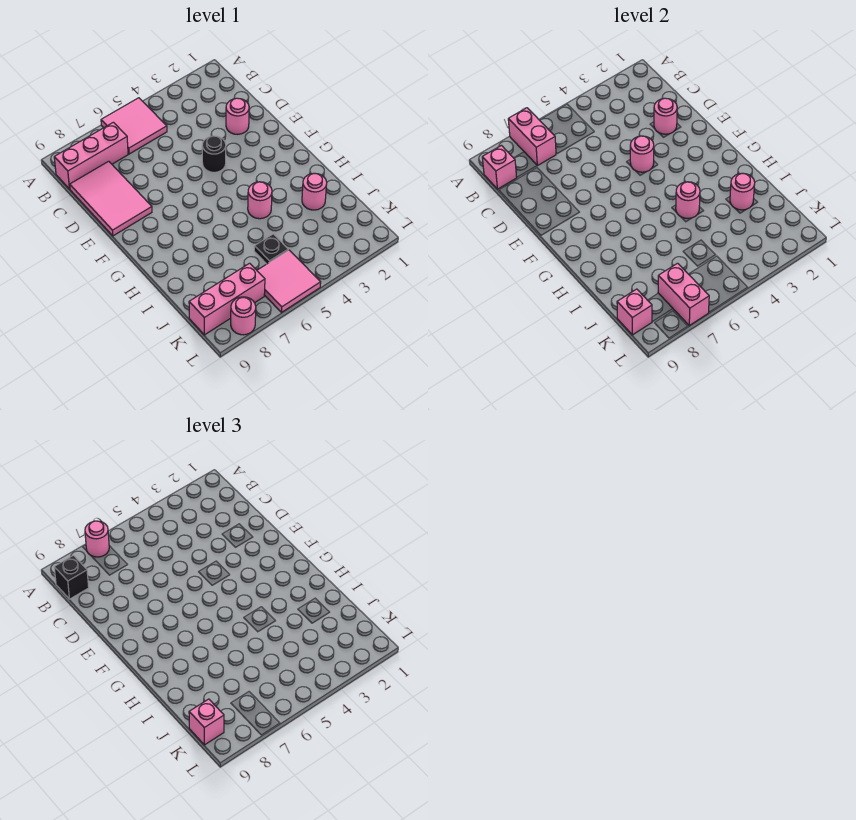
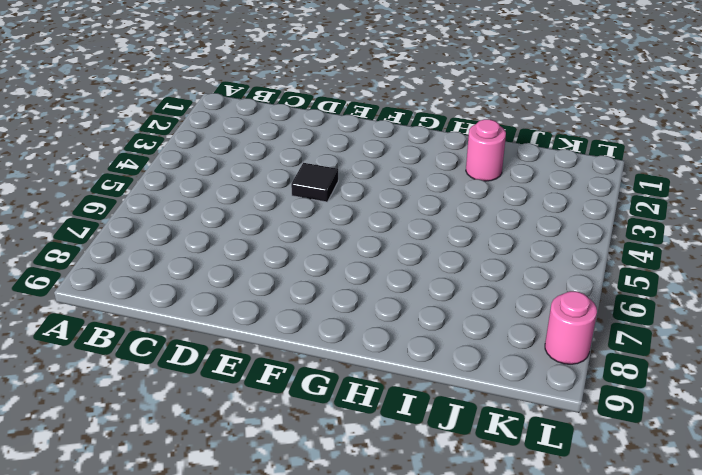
black 1x1 tile [291,163,338,202] -> black 1x1 round brick [202,136,226,172]
none -> pink 2x2 tile [101,98,167,154]
none -> pink 1x3 brick [54,122,128,189]
none -> pink 2x3 tile [70,161,152,236]

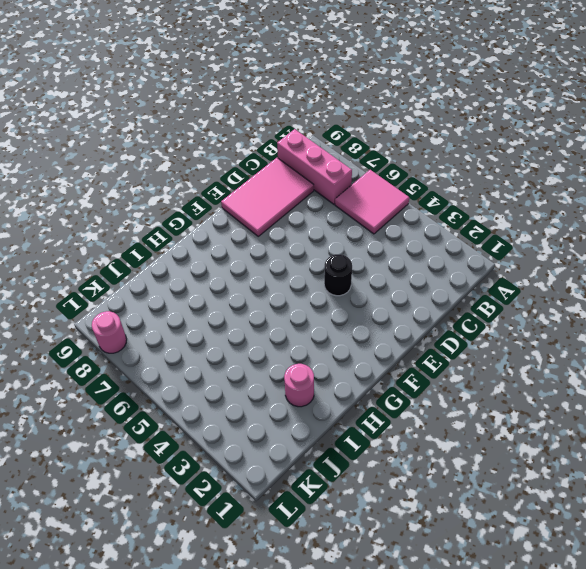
none -> pink 1x1 round brick [226,98,249,134]
none -> pink 1x1 round brick [248,182,272,219]
none -> black 1x1 plate [254,234,288,264]

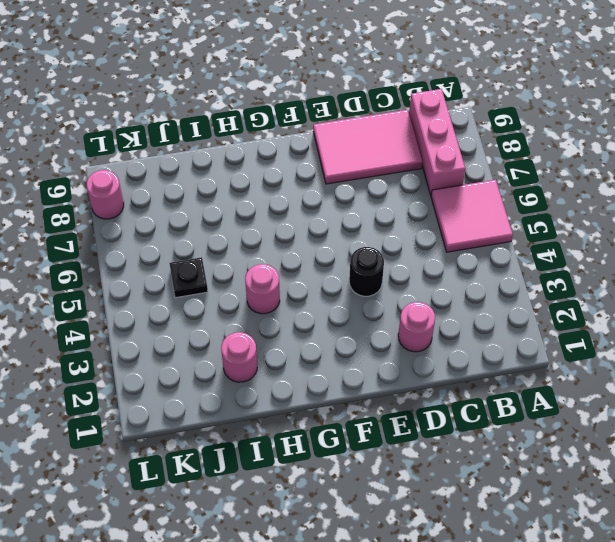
none -> pink 2x2 tile [257,250,321,312]
none -> pink 1x3 brick [189,263,265,335]
none -> pink 1x2 brick [508,108,556,166]

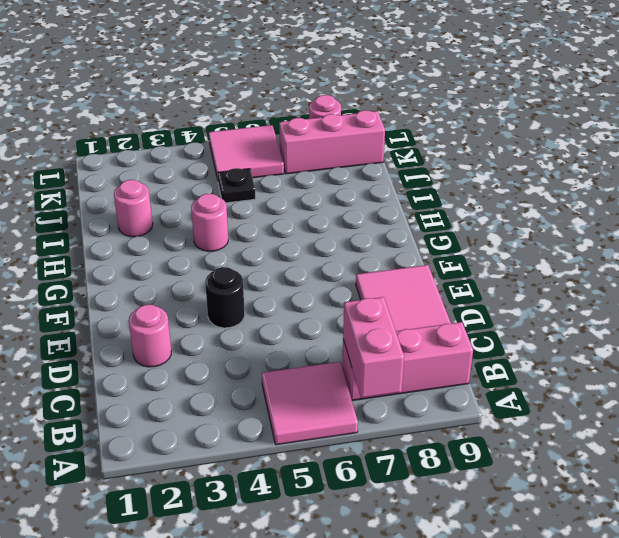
none -> pink 1x1 brick [482,146,517,189]
none -> pink 1x1 round brick [654,98,677,134]
none -> pink 1x1 round brick [630,136,654,172]

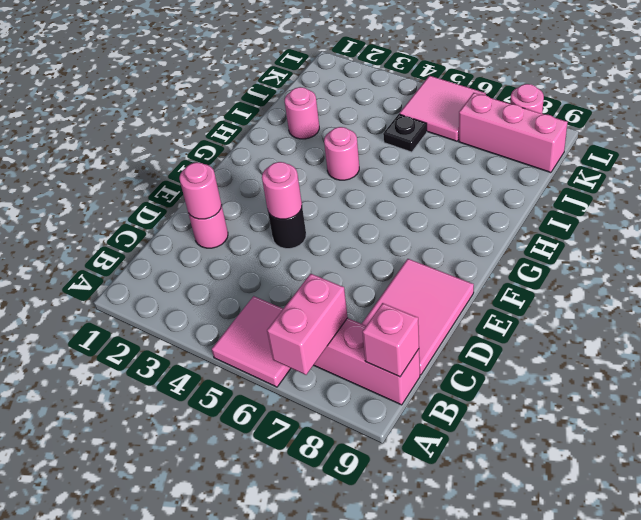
none -> pink 1x1 round brick [676,182,700,218]
none -> pink 1x1 round brick [730,173,755,210]
none -> pink 1x2 brick [658,263,709,325]

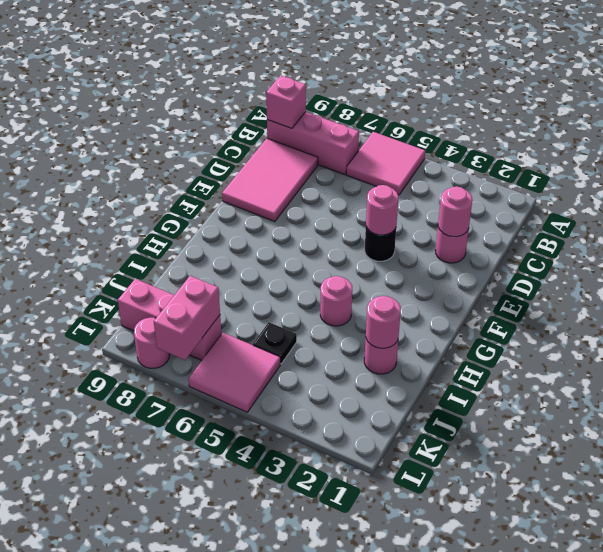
none -> pink 1x2 brick [508,108,556,166]
none -> pink 1x1 round brick [676,182,700,218]
none -> pink 1x1 brick [617,289,652,335]

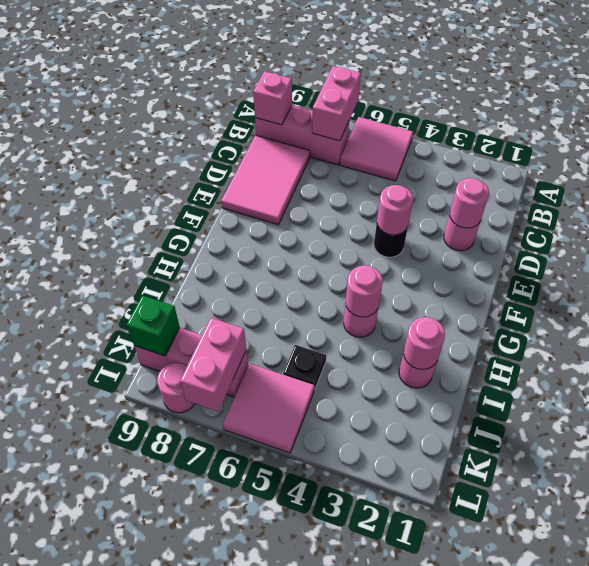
green 1x1 brick [126,295,180,356] -> pink 1x1 brick [617,289,652,335]
none -> pink 1x1 round brick [85,521,109,557]
none -> black 1x1 brick [54,556,89,599]
none -> pink 1x1 brick [189,699,224,745]

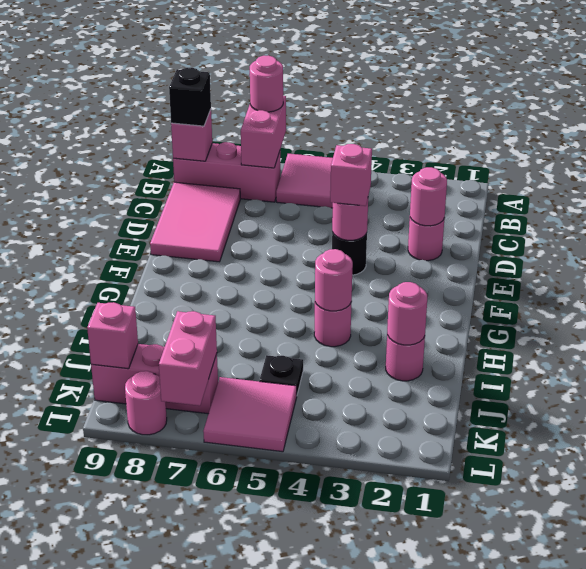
pink 1x1 brick [330,144,372,206] -> pink 1x1 brick moved to [189,699,224,745]

